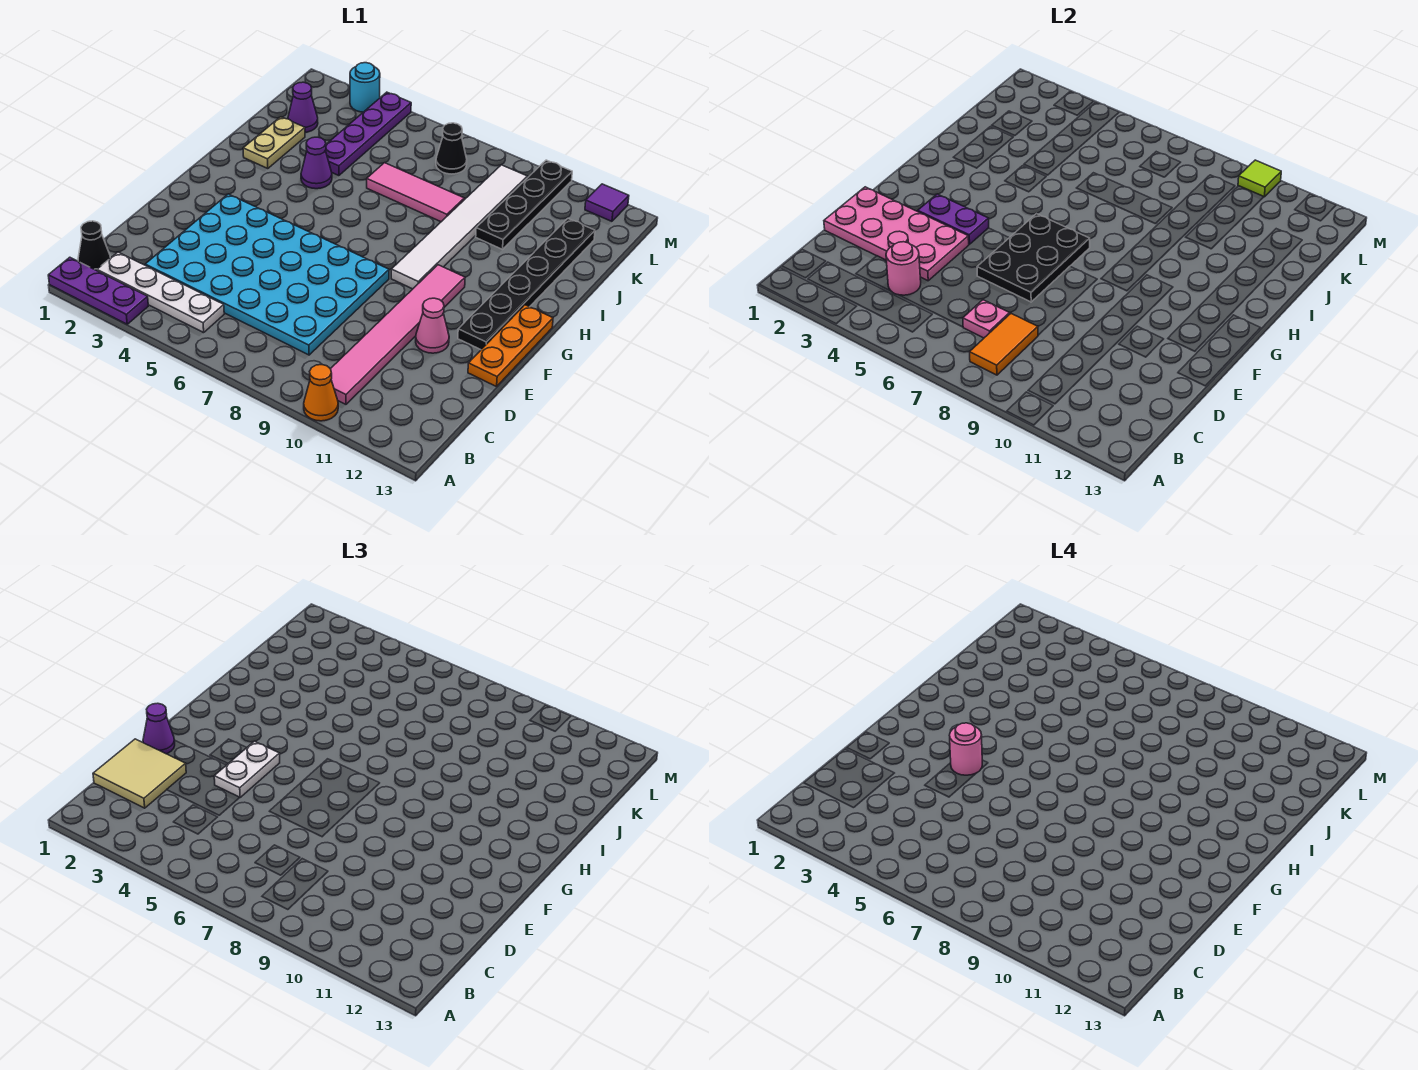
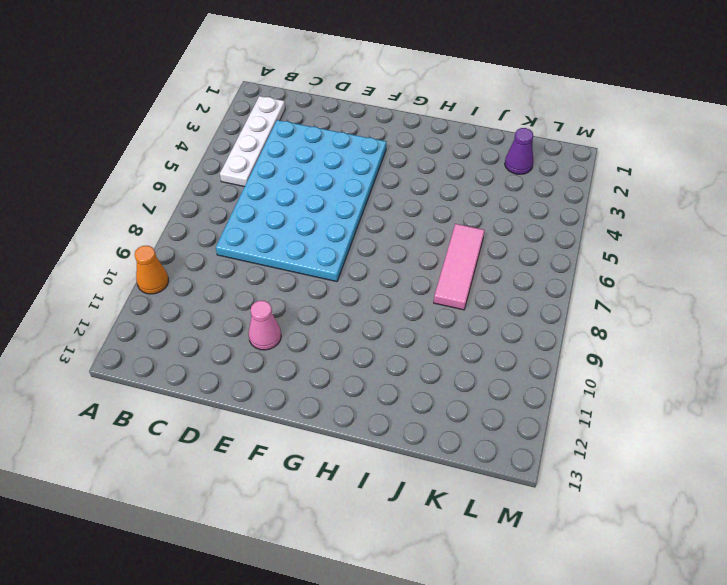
none -> purple 1x3 plate [48,257,148,324]
none -> black 1x1 cone [78,221,110,271]
none -> pink 1x6 tile [331,265,465,404]
none -> orange 1x3 plate [468,305,553,387]

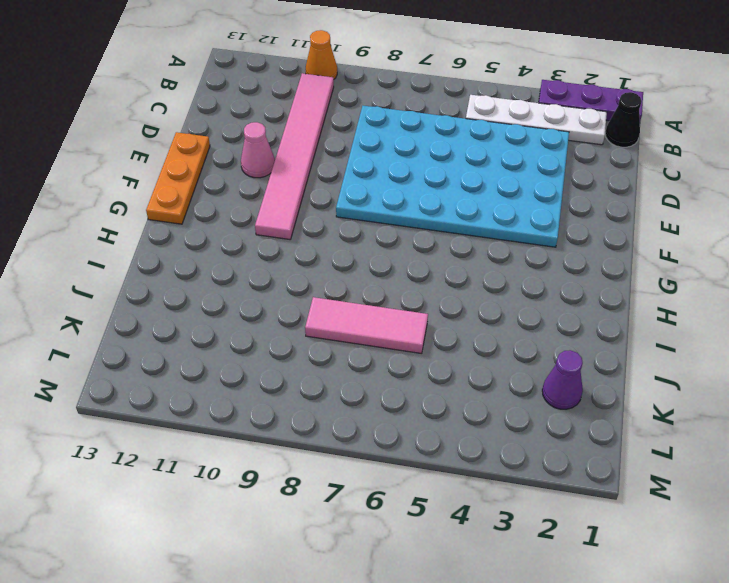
none -> black 1x6 plate [458,219,595,350]
none -> white 1x6 tile [391,165,527,289]
none -> tan 1x2 plate [243,117,305,169]
none -> purple 1x1 cone [301,137,332,189]

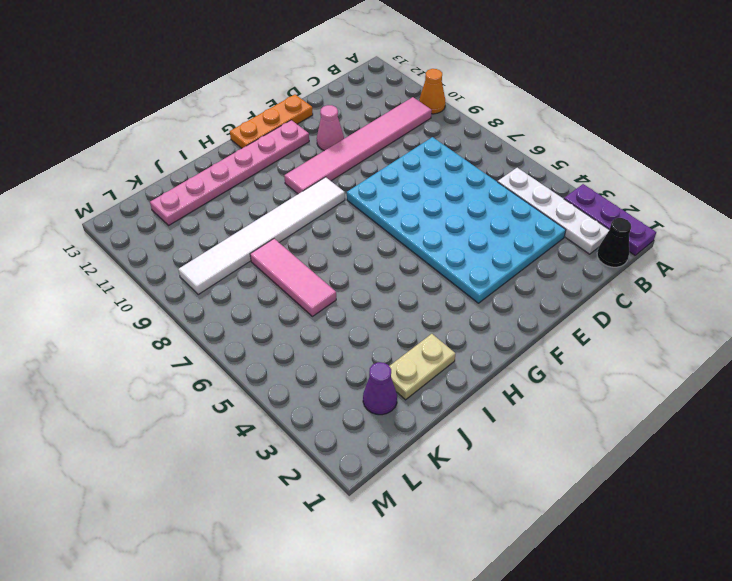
pink 1x6 plate [150,120,309,225] -> black 1x6 plate [458,219,595,350]
none -> purple 1x1 cone [301,137,332,189]
none -> purple 1x4 plate [325,92,411,176]
none -> black 1x4 plate [476,160,572,249]
none -> black 1x1 cone [436,123,467,174]

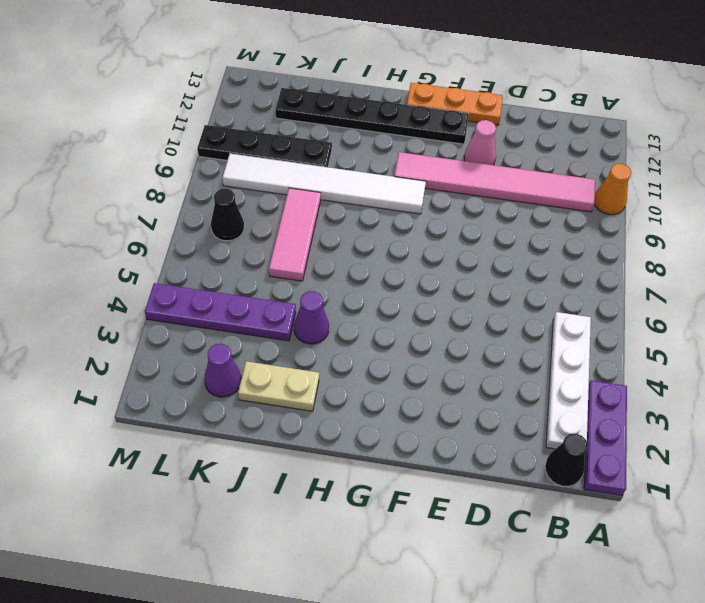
none -> cyan 4x6 plate [145,194,389,355]
none -> cyan 1x1 round brick [350,63,380,112]
none -> purple 1x1 tile [585,184,629,221]
none -> orange 1x2 tile [970,314,1038,375]

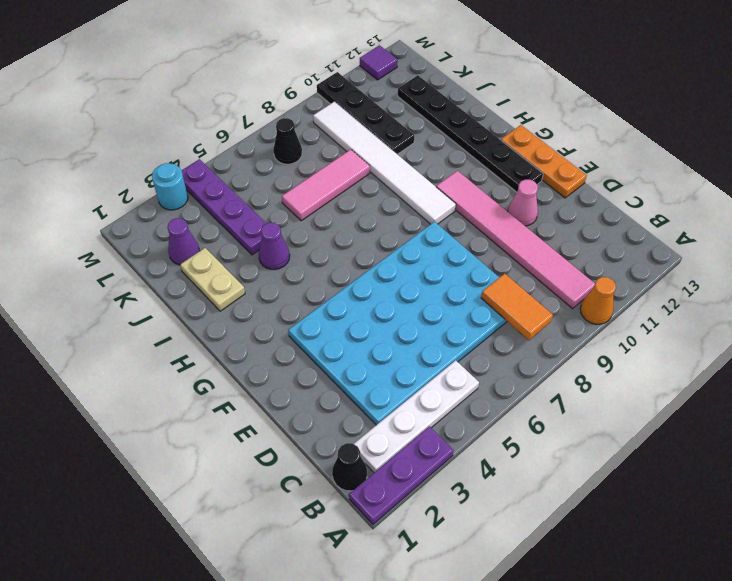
none -> pink 1x1 round brick [886,242,921,295]
none -> pink 1x1 plate [963,300,1010,338]
none -> pink 2x4 plate [824,187,969,281]
none -> black 2x3 plate [977,214,1090,302]

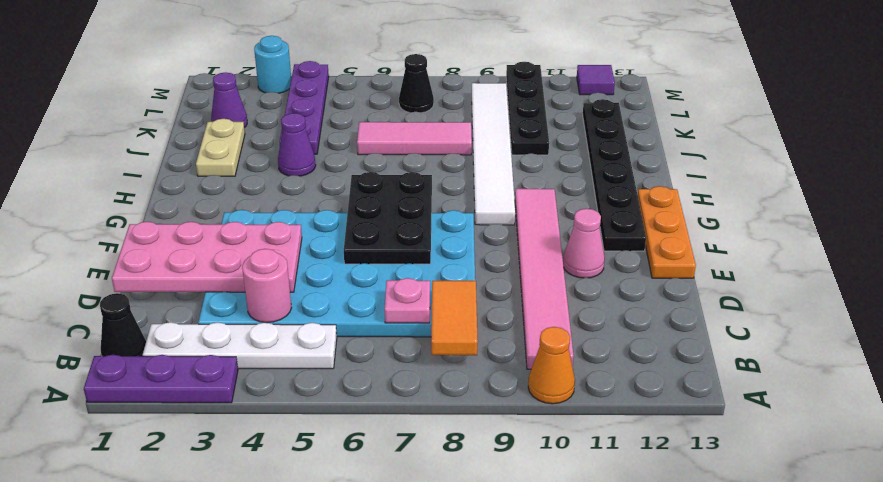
none -> purple 1x2 plate [918,194,989,244]
none -> lime 1x1 tile [1238,160,1281,197]
none -> tan 2x2 tile [93,739,186,808]
none -> purple 1x1 cone [143,703,175,754]

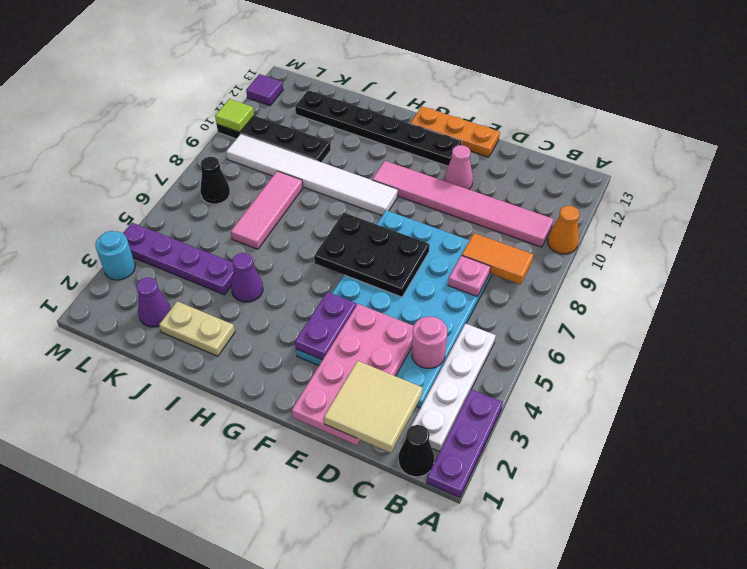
none -> purple 1x1 cone [143,703,175,754]
none -> white 1x2 plate [214,741,280,797]
none -> pink 1x1 round brick [949,723,982,775]

